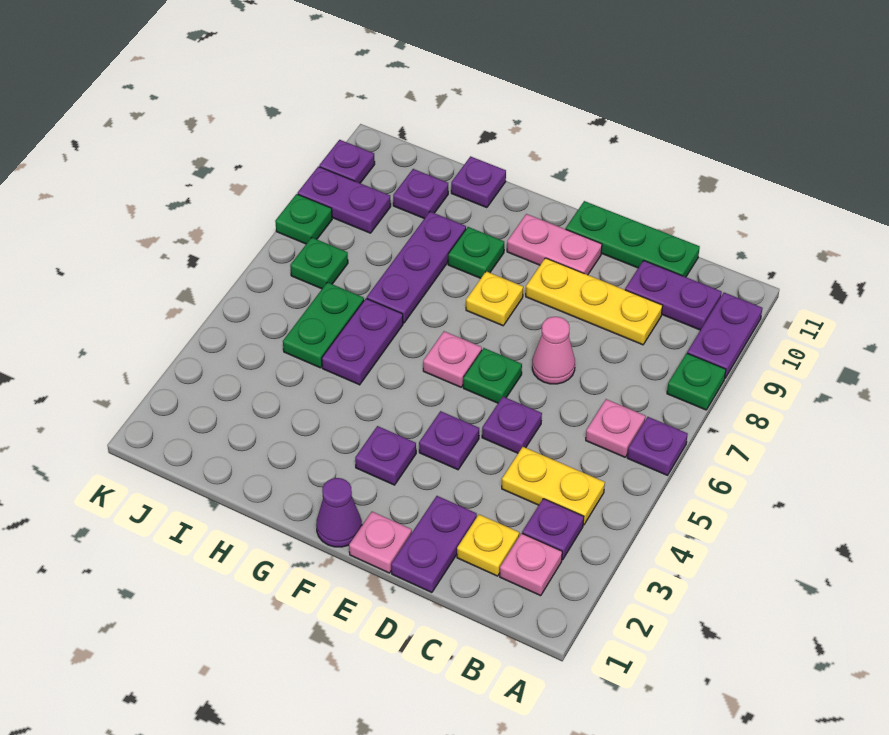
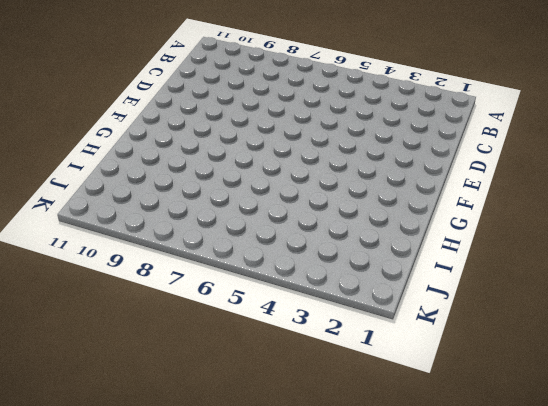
none -> purple 1x1 plate [627,417,688,475]
none -> green 1x1 plate [667,353,726,410]
none -> purple 1x2 plate [687,293,763,378]
none -> pink 1x1 plate [500,533,562,596]

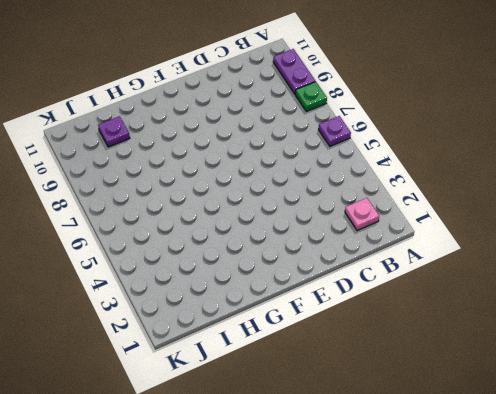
none -> purple 1x1 plate [522,499,584,560]
none -> yellow 1x2 plate [502,447,605,525]
none -> pink 1x1 plate [586,399,646,457]
none -> purple 1x2 plate [625,260,722,330]

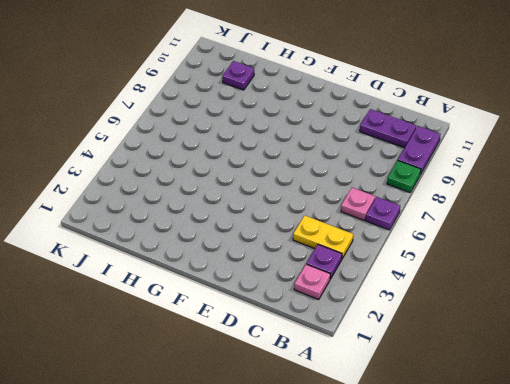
none -> yellow 1x1 plate [457,515,519,576]
none -> yellow 1x3 plate [526,258,663,345]
none -> green 1x3 plate [566,201,700,277]
none -> purple 1x2 plate [391,496,477,593]

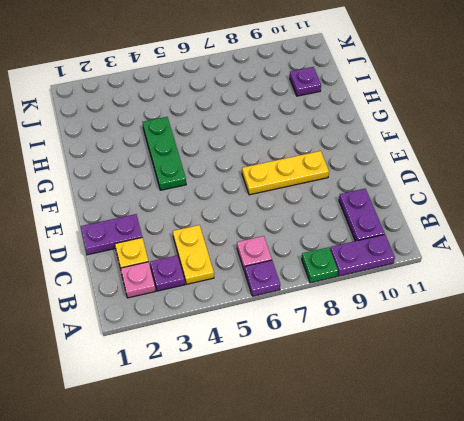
yellow 1x3 plate [242,151,329,195] -> yellow 1x3 plate turned to [526,258,663,345]
green 1x3 plate [143,117,186,190] -> green 1x3 plate moved to [566,201,700,277]
none -> purple 1x1 plate [482,397,542,453]
none -> pink 1x1 cone [532,317,575,384]
none -> pink 1x1 plate [349,512,412,573]
none -> purple 1x1 plate [419,411,479,470]

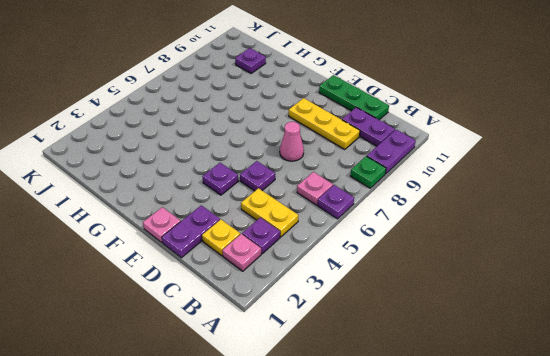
none -> green 1x1 plate [463,348,522,403]
none -> pink 1x2 plate [507,214,602,275]
none -> purple 1x1 cone [316,478,362,547]
none -> purple 1x1 plate [355,426,416,485]

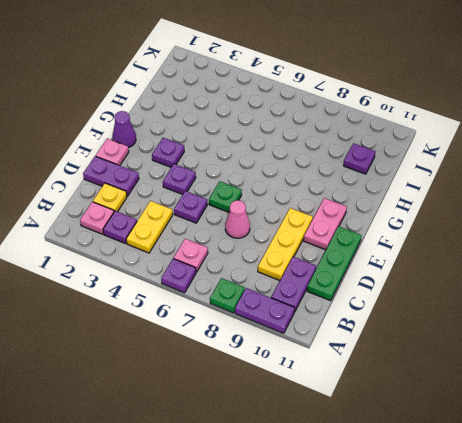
none -> pink 1x1 plate [423,331,482,387]
none -> yellow 1x1 plate [466,271,523,326]
none -> green 1x1 plate [448,227,504,278]
none -> purple 1x2 plate [322,298,403,385]

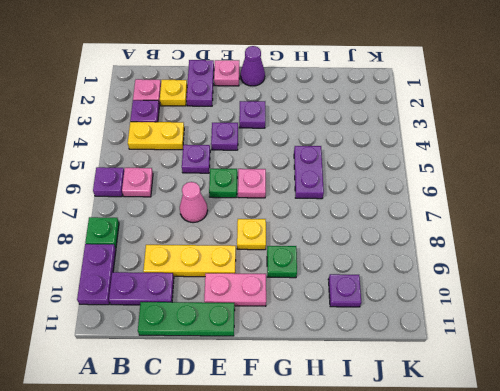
none -> purple 1x3 plate [367,212,466,323]
none -> purple 1x1 plate [451,156,506,208]
none -> green 1x2 plate [283,282,364,368]
none -> green 1x1 plate [290,237,348,289]

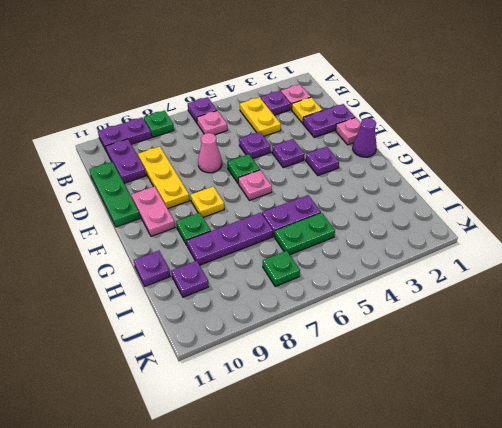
none -> purple 1x2 plate [298,167,391,233]
none -> green 1x1 plate [275,194,332,244]
none -> purple 1x1 plate [319,140,375,183]

